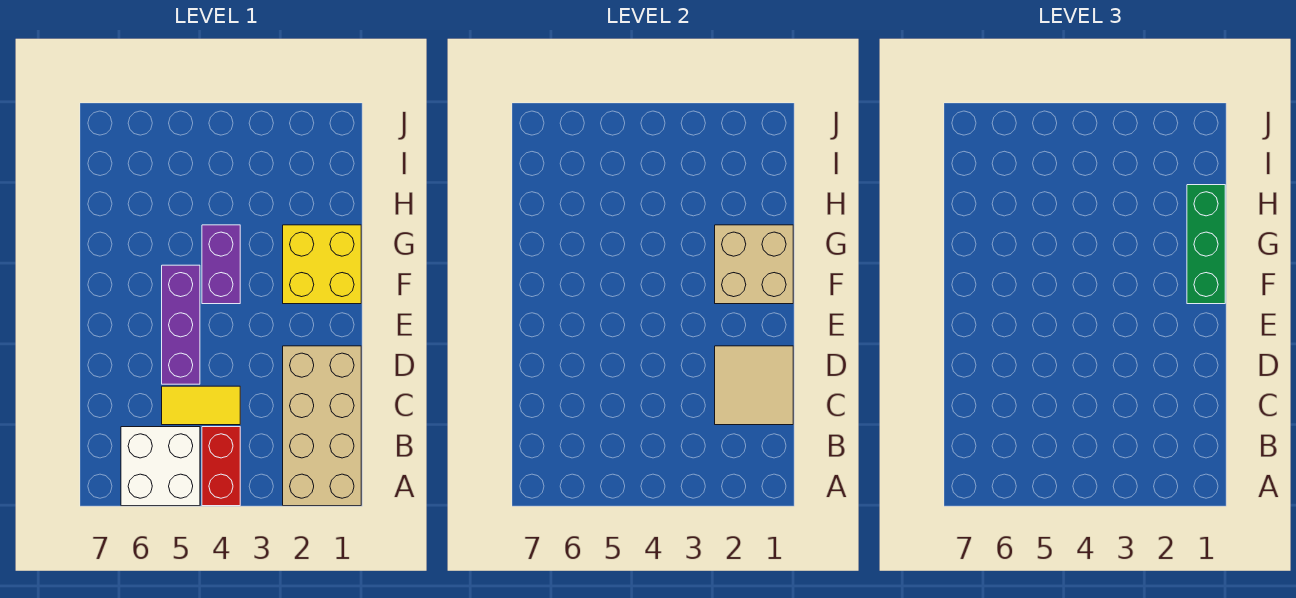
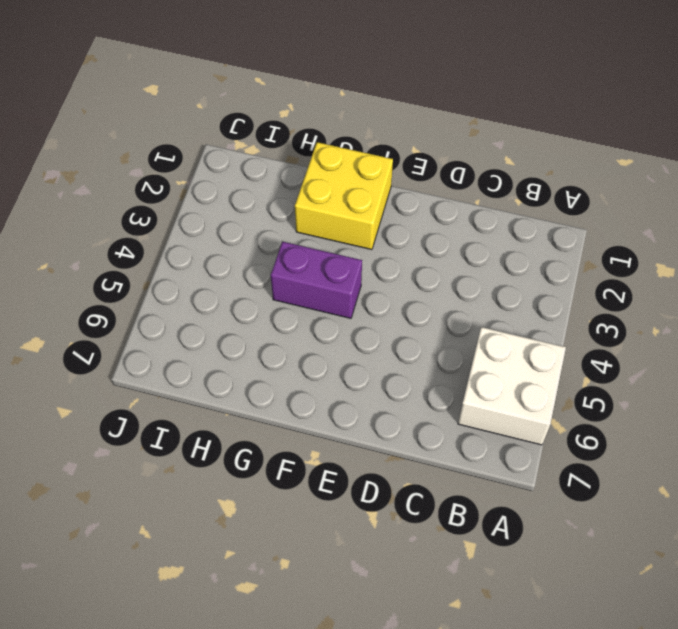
none -> tan 2x4 brick [283,346,361,506]
none -> red 1x2 brick [202,427,240,506]

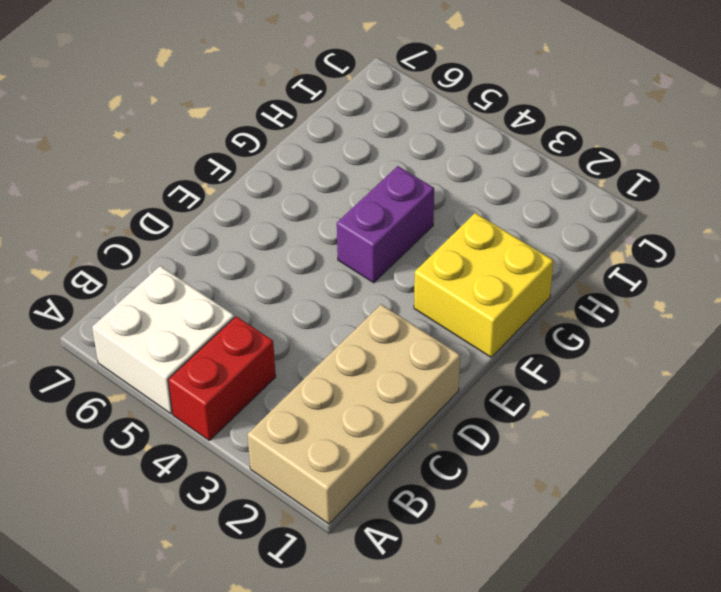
none -> yellow 1x2 tile [162,386,240,425]
none -> purple 1x3 brick [162,265,200,384]

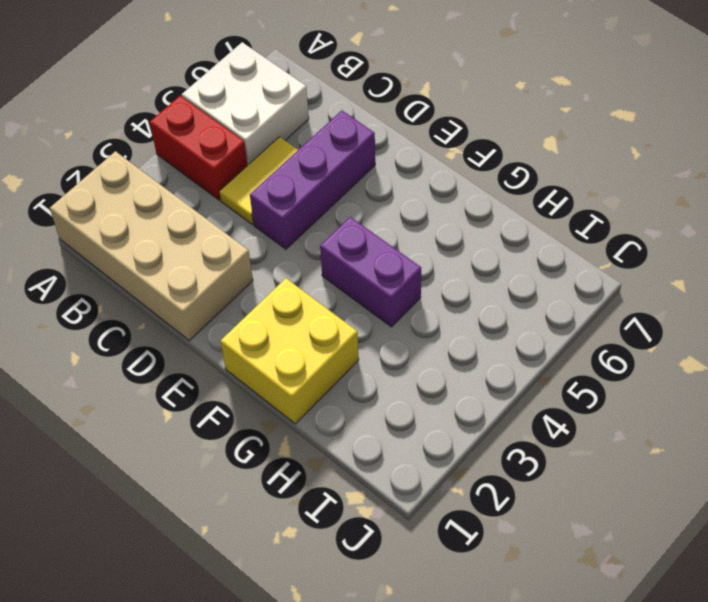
purple 1x3 brick [250,111,375,249] -> purple 1x3 brick turned to [162,265,200,384]
none -> tan 2x2 tile [715,346,793,425]
none -> tan 2x2 brick [715,225,793,304]

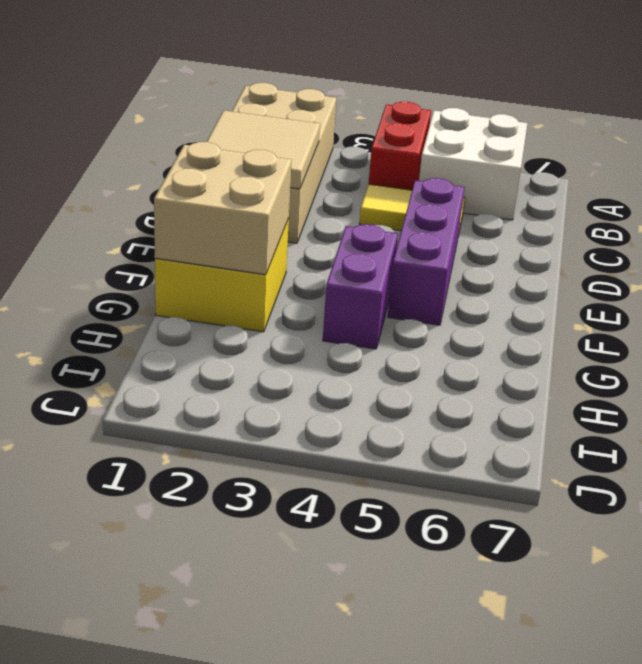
none -> green 1x3 brick [1187,185,1225,304]

